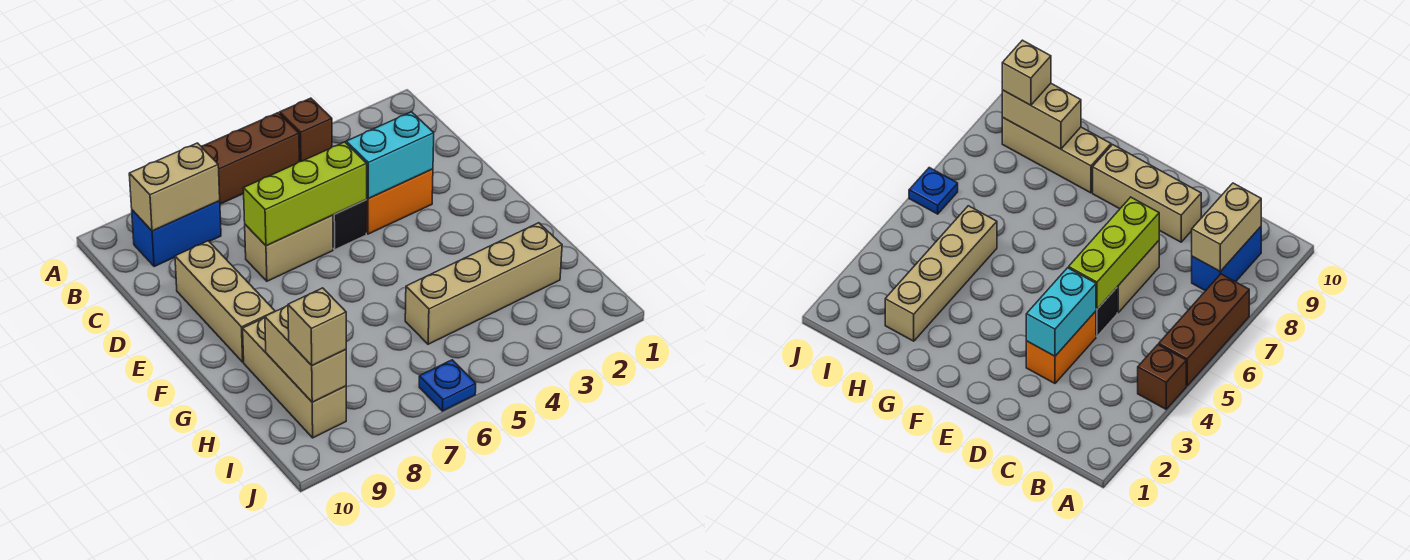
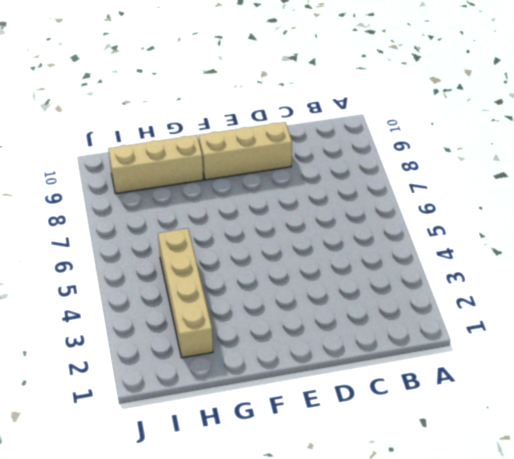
none -> brown 1x1 brick [280,98,332,162]
none -> brown 1x3 brick [201,113,299,204]
none -> blue 1x2 brick [132,201,221,267]

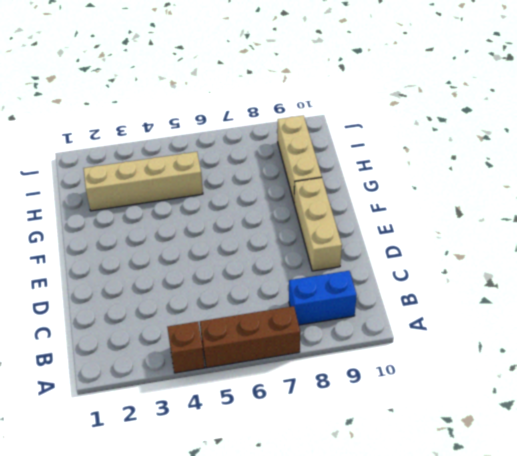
none -> orange 1x2 brick [366,169,433,234]
none -> black 1x1 brick [333,200,367,250]
none -> tan 1x2 brick [245,215,333,281]

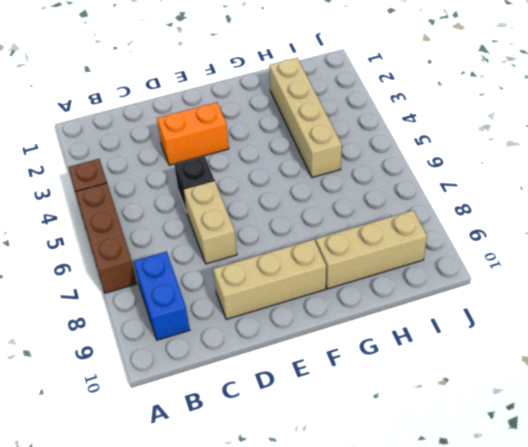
orange 1x2 brick [157,102,229,165] -> orange 1x2 brick turned to [366,169,433,234]
none -> blue 1x1 plate [419,360,476,411]
none -> tan 1x2 brick [129,143,220,231]
none -> cyan 1x2 brick [346,112,434,199]

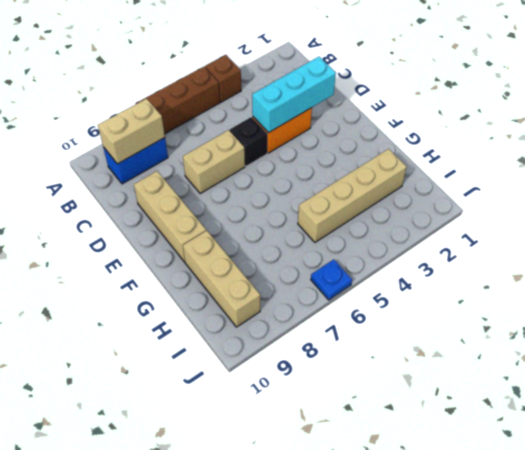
cyan 1x3 brick [252,57,336,133] -> cyan 1x2 brick [346,112,434,199]
none -> lime 1x3 brick [243,142,367,246]
none -> tan 1x2 brick [265,306,346,402]
none -> tan 1x1 brick [288,288,346,366]

